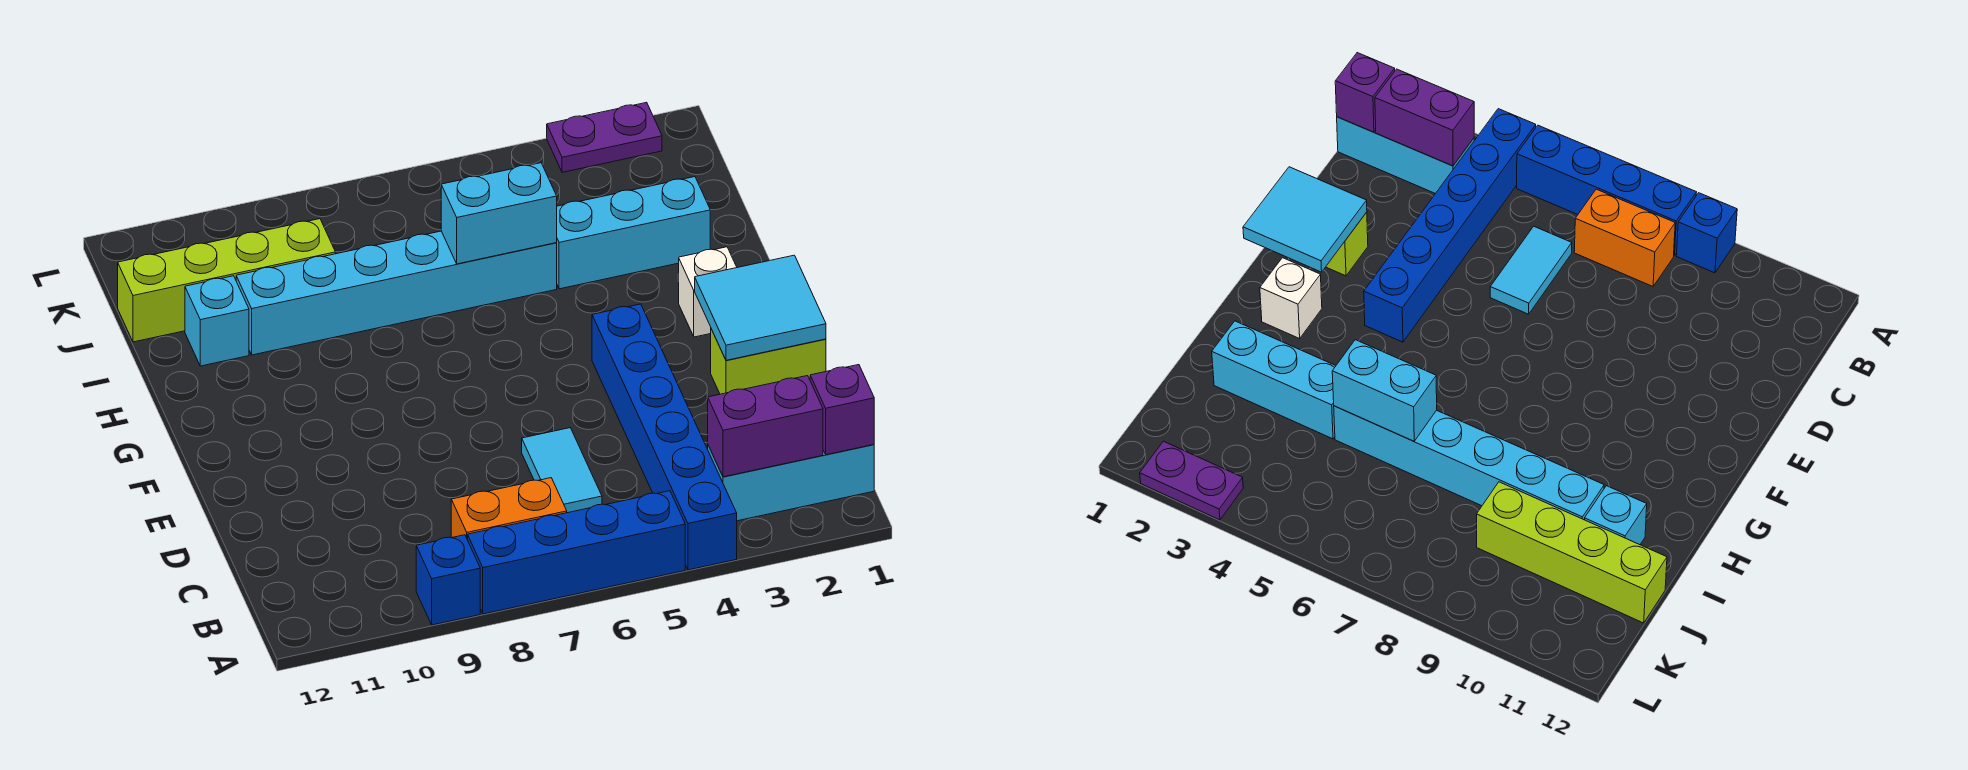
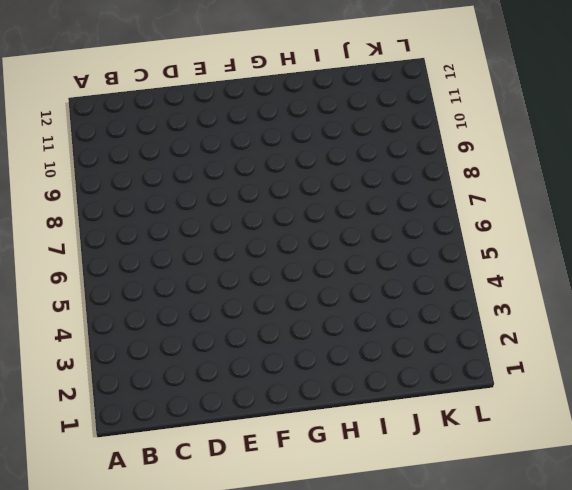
none -> blue 1x6 brick [592,304,737,570]
none -> blue 1x4 brick [468,491,685,614]
none -> blue 1x1 brick [416,535,480,625]

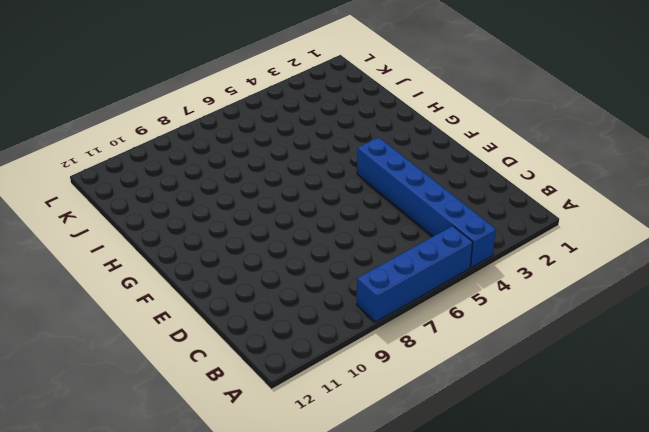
none -> blue 1x1 brick [416,535,480,625]
none -> cyan 1x3 brick [708,445,874,521]
none -> orange 1x2 brick [451,478,567,540]

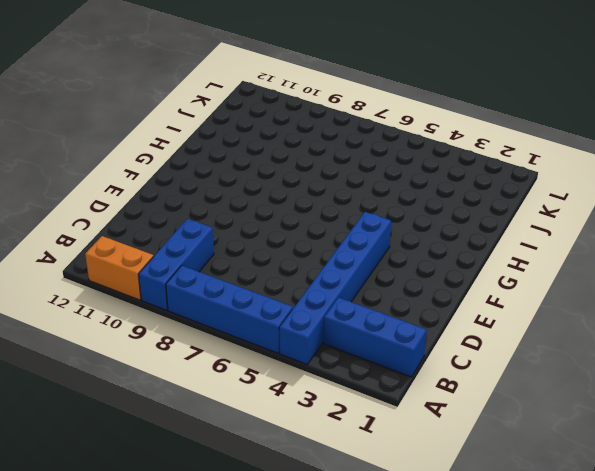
blue 1x3 brick [139,219,214,310] -> blue 1x1 brick [416,535,480,625]
orange 1x2 brick [85,236,154,300] -> orange 1x2 brick moved to [451,478,567,540]
blue 1x3 brick [324,297,427,377] -> cyan 1x3 brick [708,445,874,521]
none -> cyan 1x2 tile [522,428,602,513]
none -> lime 1x2 brick [711,329,826,394]
none -> white 1x1 brick [679,247,737,337]

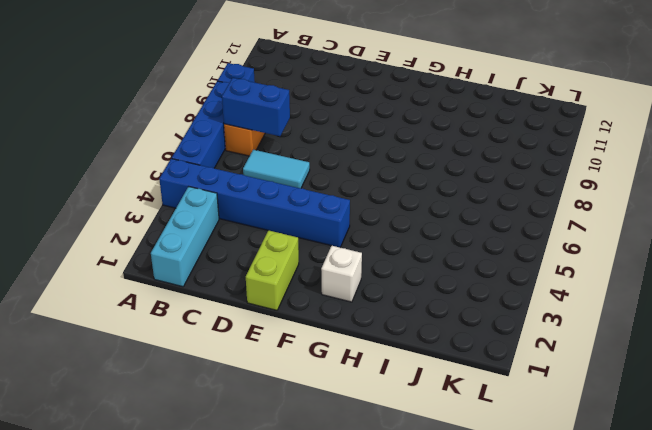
blue 1x2 brick [222,78,290,136] -> none
none -> cyan 1x3 brick [557,177,710,289]
none -> cyan 1x6 brick [236,231,557,355]
none -> cyan 1x1 brick [185,276,249,366]

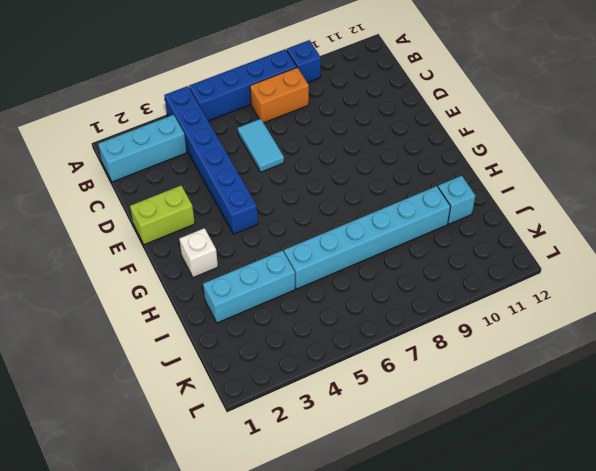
none -> lime 1x4 brick [118,219,336,342]
none -> purple 1x2 plate [547,102,662,172]
none -> purple 1x1 brick [810,365,874,455]

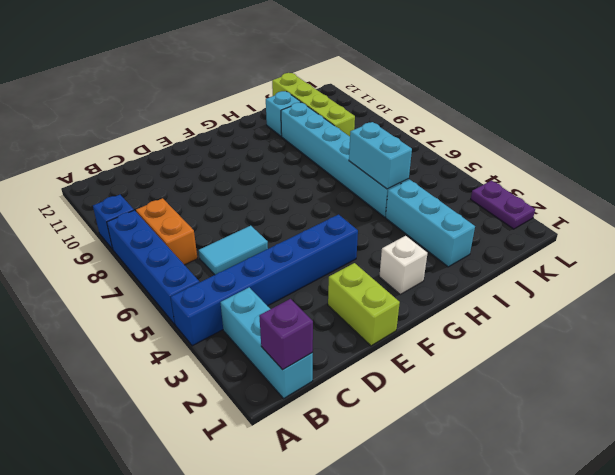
none -> purple 1x2 brick [708,376,823,477]
none -> cyan 2x2 tile [695,255,826,360]

